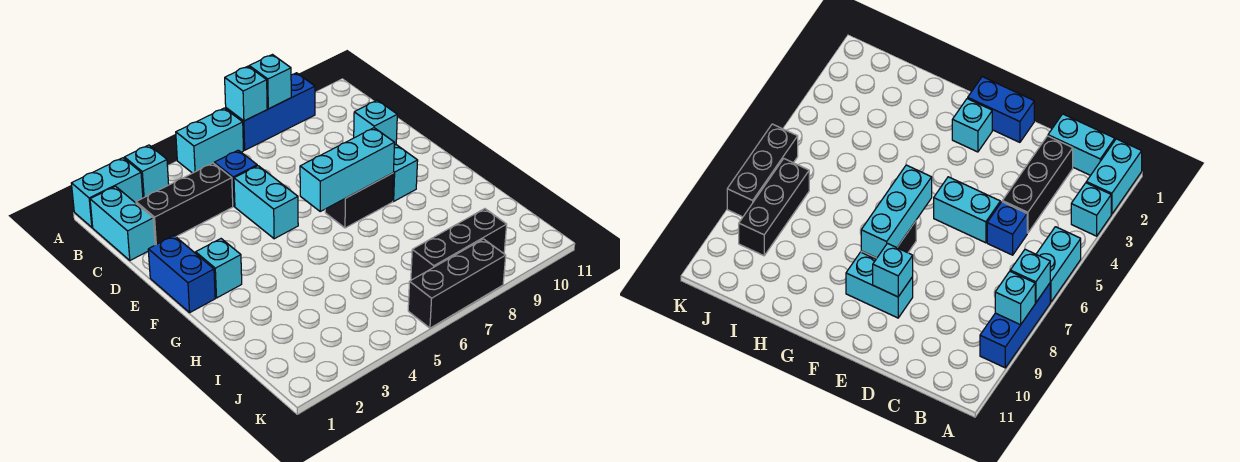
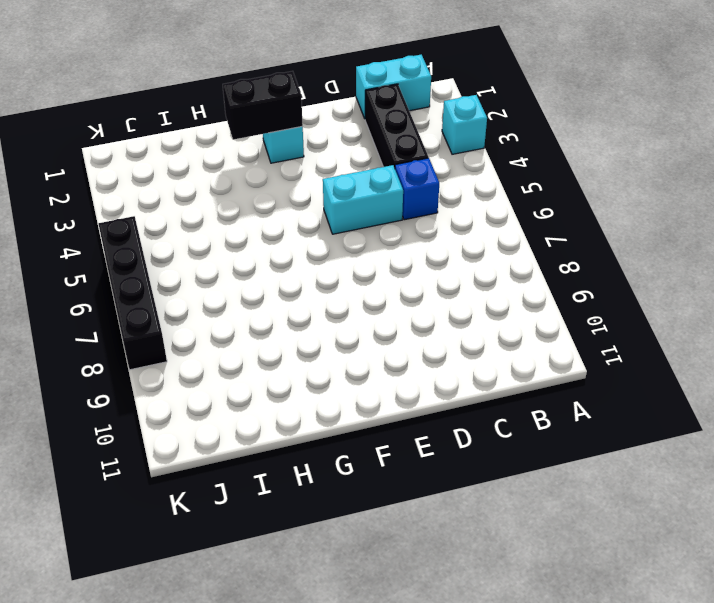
black 1x2 brick [223,71,303,140] -> black 1x2 brick turned to [325,173,393,228]
black 1x4 brick [99,216,167,370] -> black 1x3 brick [408,239,506,328]
none -> cyan 1x2 brick [71,158,143,227]
none -> cyan 1x2 brick [176,108,244,173]
none -> blue 1x3 brick [226,73,315,150]

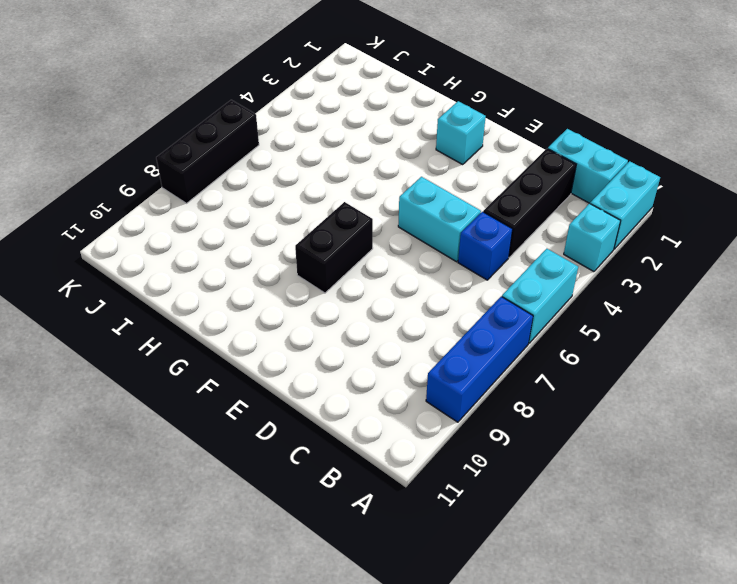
none -> blue 1x2 brick [148,236,215,313]
none -> cyan 1x2 brick [393,145,418,201]
none -> black 1x3 brick [411,209,507,280]

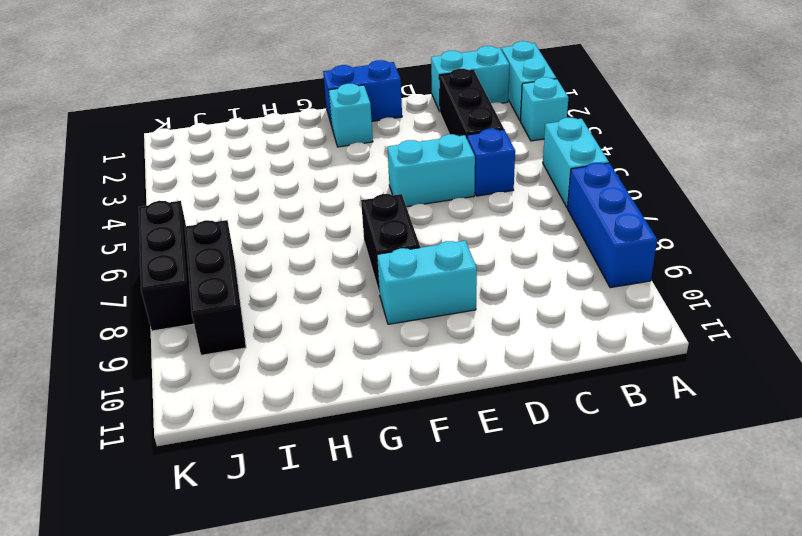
none -> cyan 1x1 brick [225,66,267,121]
none -> cyan 1x1 brick [249,55,291,109]
none -> cyan 1x1 brick [354,100,397,145]

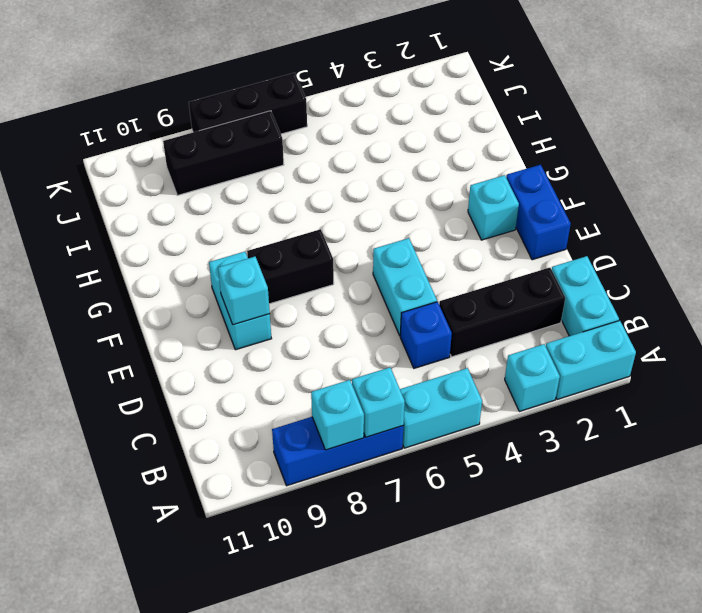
none -> cyan 1x3 brick [300,128,395,211]

